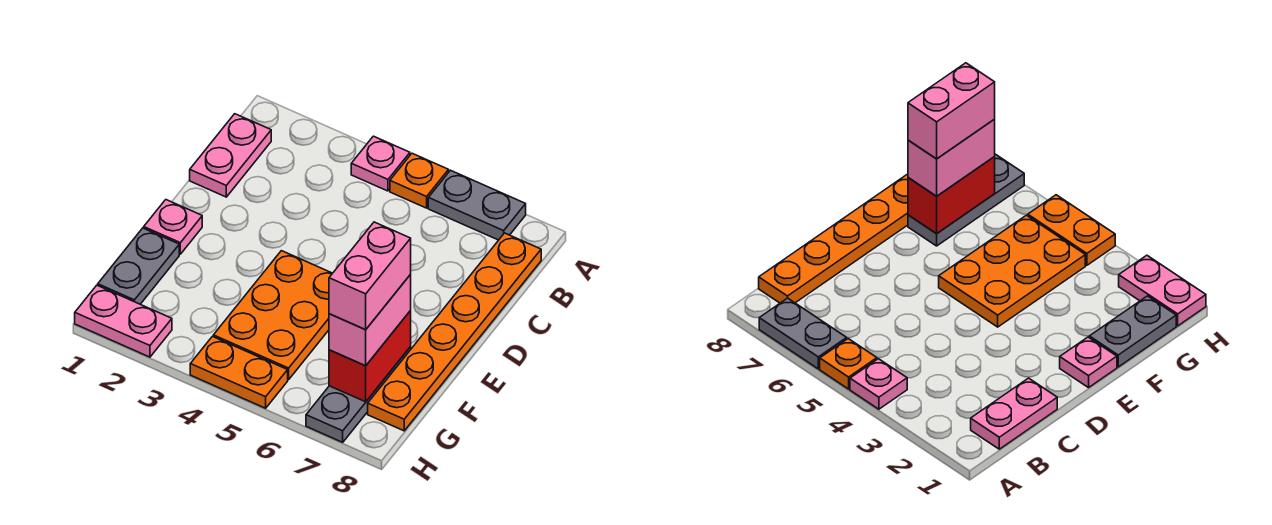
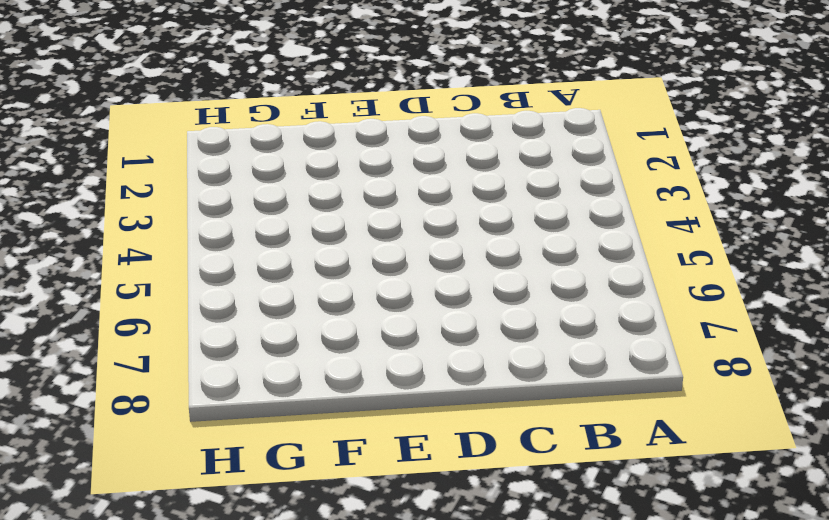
none -> pink 1x1 plate [351,136,410,191]
none -> orange 1x1 plate [390,153,449,208]
none -> grey 1x2 plate [428,170,526,240]

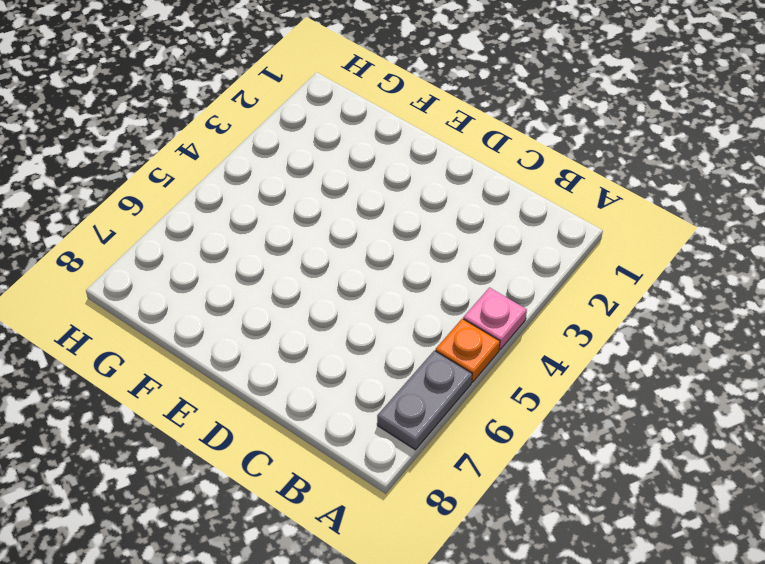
none -> pink 1x2 plate [190,114,271,197]
none -> orange 1x6 plate [368,233,541,431]
none -> pink 1x1 plate [144,200,202,254]

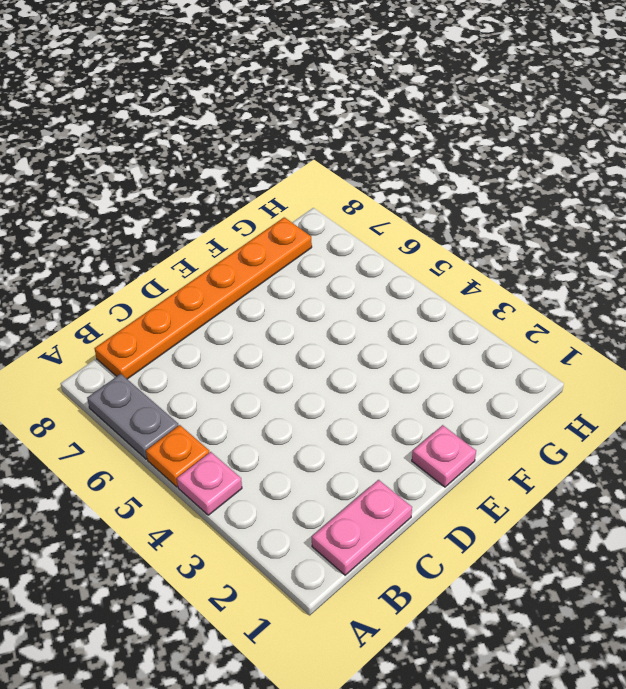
none -> orange 2x3 plate [213,251,332,380]
none -> grey 1x2 plate [98,228,179,304]
none -> grey 1x3 plate [306,347,411,442]

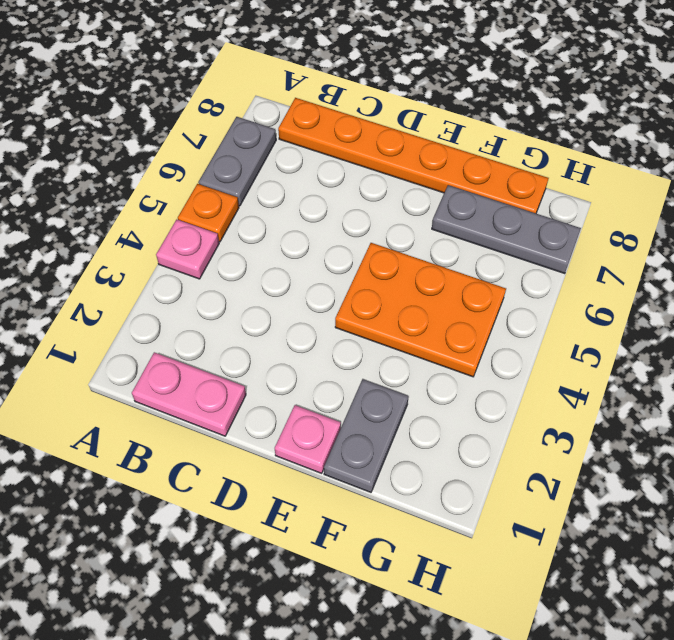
grey 1x2 plate [324,379,409,492] -> grey 1x2 plate turned to [98,228,179,304]
none -> pink 1x2 plate [75,285,172,357]
none -> orange 1x2 plate [190,337,288,408]
none -> red 1x2 brick [329,311,411,402]

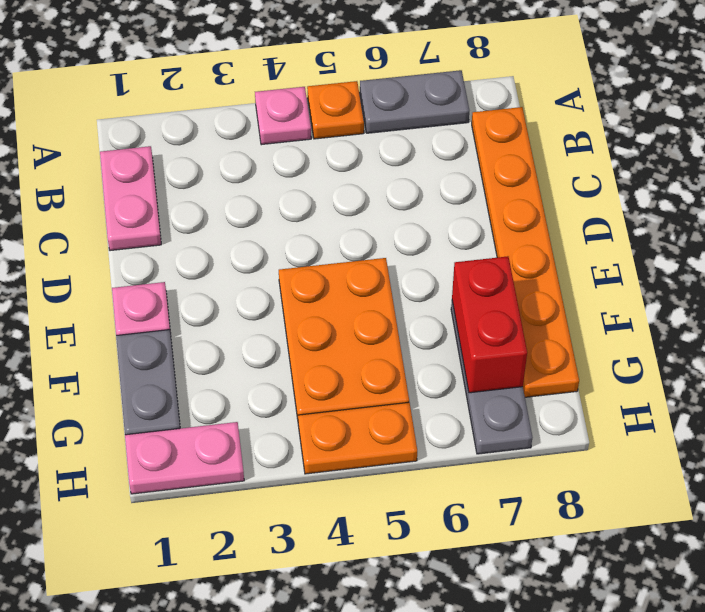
none -> pink 1x2 brick [329,275,411,366]
none -> pink 1x2 brick [329,222,411,329]

